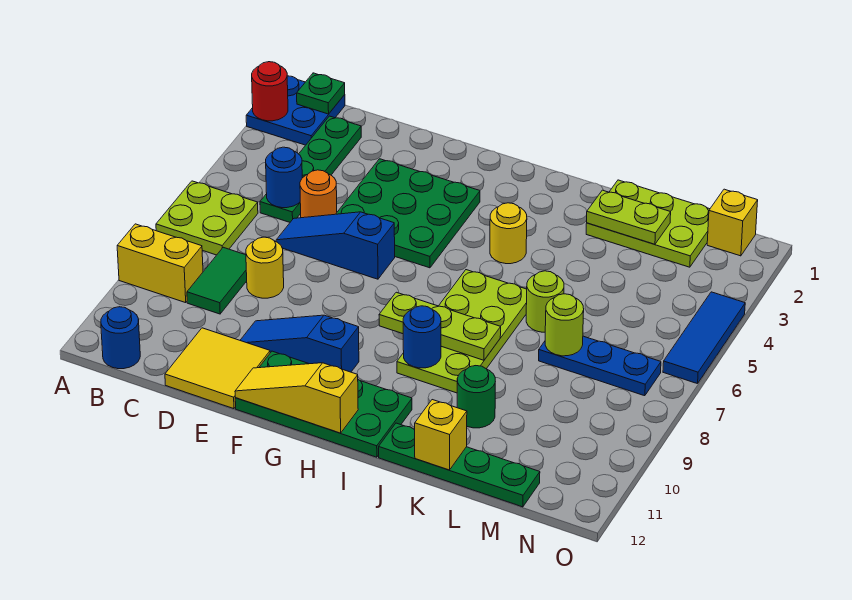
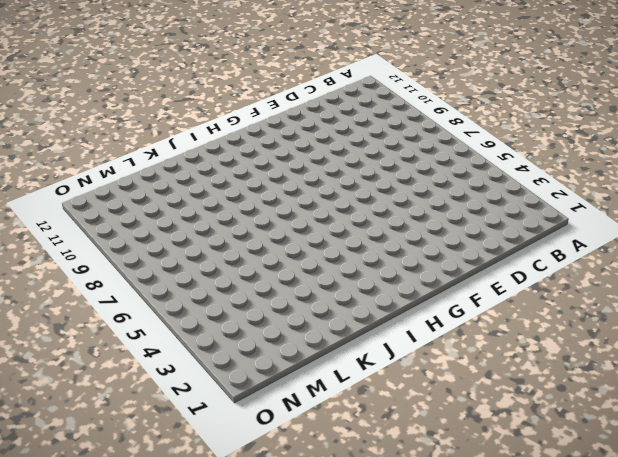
none -> blue 2x2 plate [246,76,345,145]
none -> lime 2x2 plate [156,181,258,255]
none -> yellow 1x2 brick [117,224,203,303]
none -> blue 1x1 round brick [101,307,140,369]

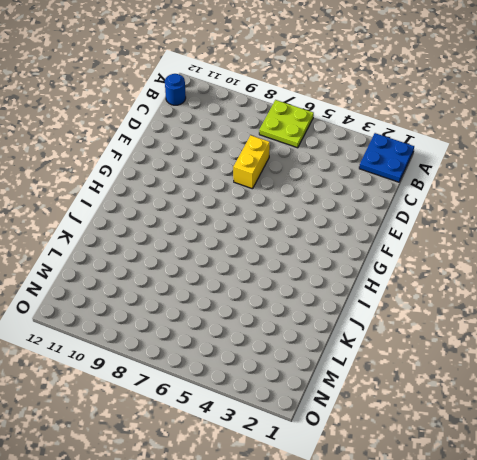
yellow 1x2 brick [233,135,270,189] -> yellow 1x2 brick moved to [117,224,203,303]
none -> green 1x4 plate [260,116,361,222]
none -> green 1x2 tile [187,247,247,314]
none -> orange 1x1 round brick [300,170,337,218]
none -> blue 1x3 slope [276,212,395,279]

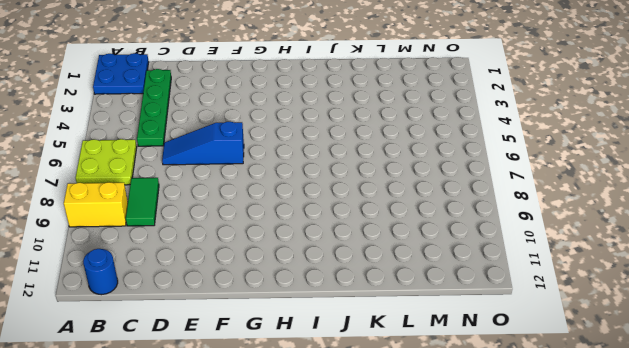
none -> orange 1x1 round brick [300,170,337,218]
none -> yellow 1x1 round brick [246,237,284,298]
none -> yellow 2x2 tile [165,328,270,409]
none -> green 3x3 plate [336,159,480,268]

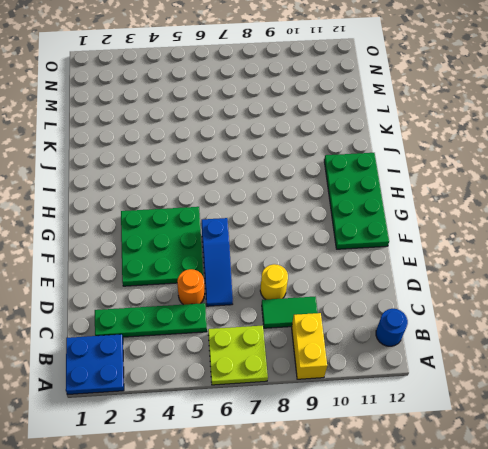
none -> yellow 2x2 tile [165,328,270,409]
none -> blue 1x3 slope [240,315,359,372]
none -> yellow 1x1 round brick [490,203,527,264]
none -> lime 2x4 plate [397,270,527,393]

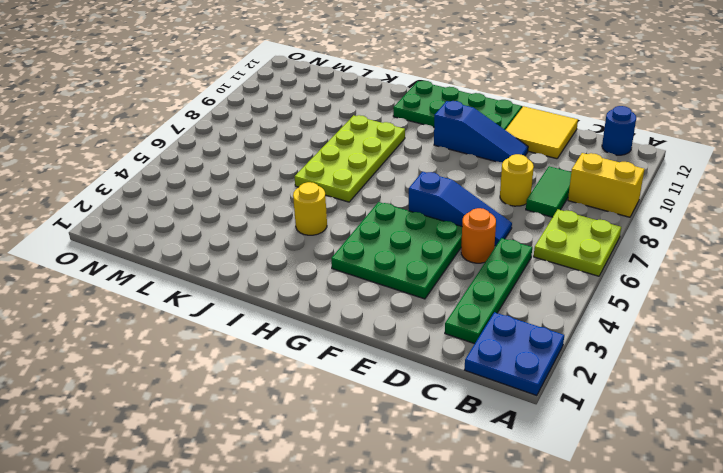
none -> green 1x4 plate [379,423,540,507]
none -> lime 2x3 plate [586,180,710,267]
none -> lime 1x1 round brick [526,271,564,332]
none -> green 1x1 round brick [457,366,495,428]

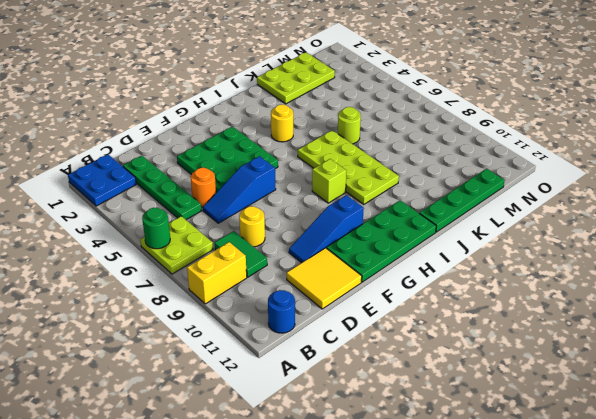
green 1x1 round brick [142,208,170,249] -> green 1x1 round brick moved to [457,366,495,428]
lime 1x1 brick [312,159,346,203] -> none
none -> blue 1x3 plate [539,336,661,396]
none -> yellow 1x1 brick [707,189,758,256]
none -> blue 1x3 tile [663,292,745,384]
none -> red 1x1 round brick [252,62,288,121]

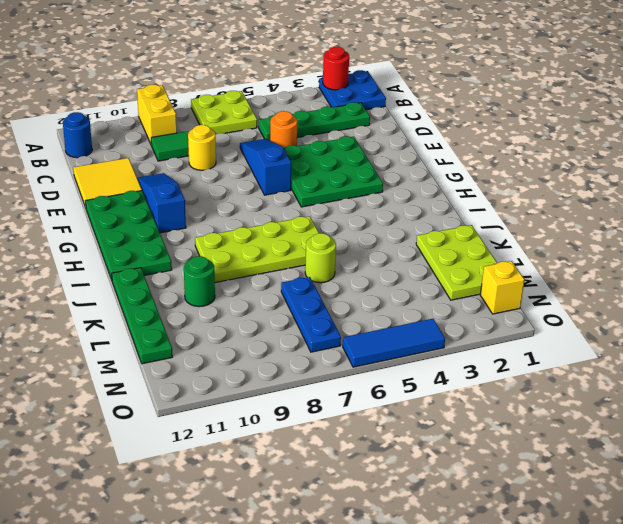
none -> yellow 1x1 round brick [490,203,527,264]
none -> green 1x1 plate [297,73,345,114]
none -> blue 1x1 round brick [266,147,302,208]
none -> yellow 1x3 slope [235,363,358,433]

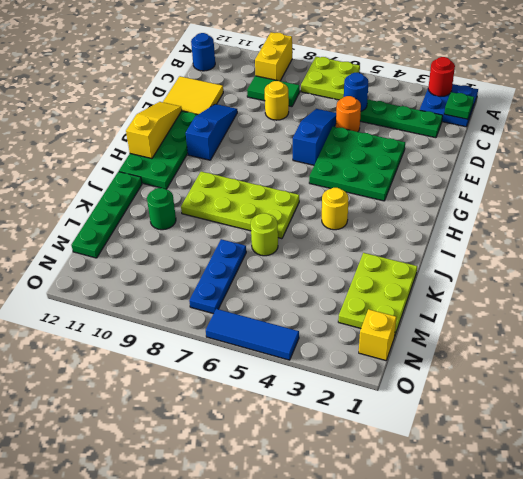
none -> lime 1x3 plate [379,292,501,360]
none -> blue 1x1 round brick [403,306,441,368]
none -> lime 1x2 plate [587,190,671,244]
none -> yellow 1x1 brick [414,400,467,470]

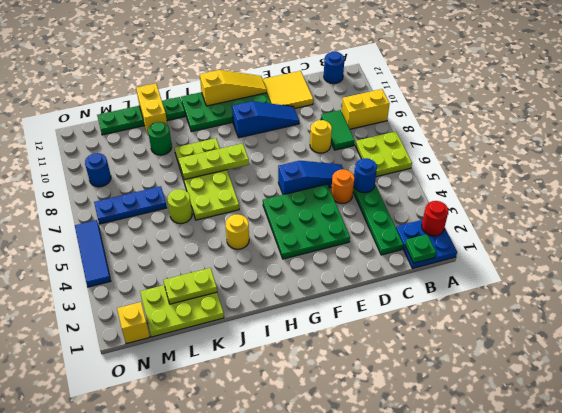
yellow 1x2 brick [136,83,167,135] -> yellow 1x1 brick [414,400,467,470]
blue 1x1 round brick [85,153,111,187] -> blue 1x1 round brick moved to [403,306,441,368]
none -> lime 1x1 round brick [545,294,584,356]

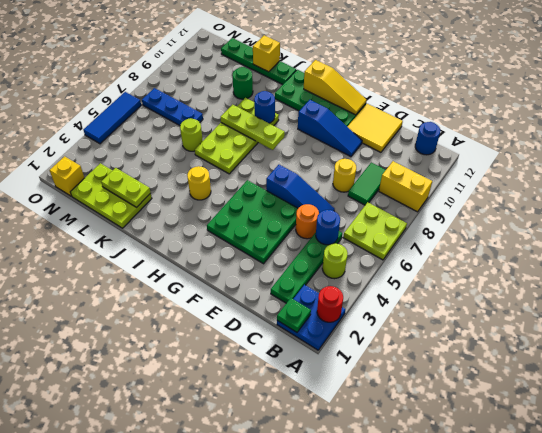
lime 1x1 round brick [322,243,348,279] -> lime 1x1 round brick moved to [545,294,584,356]

